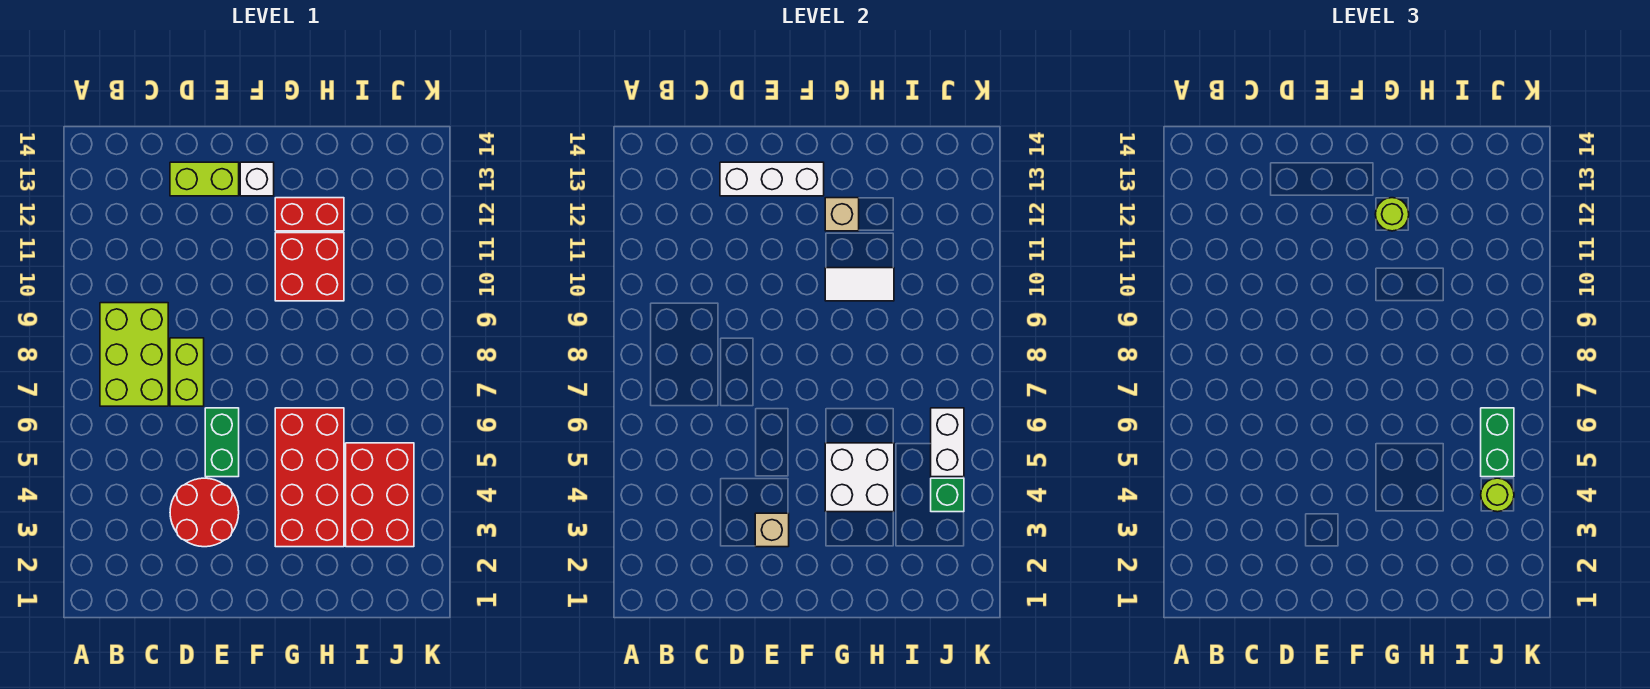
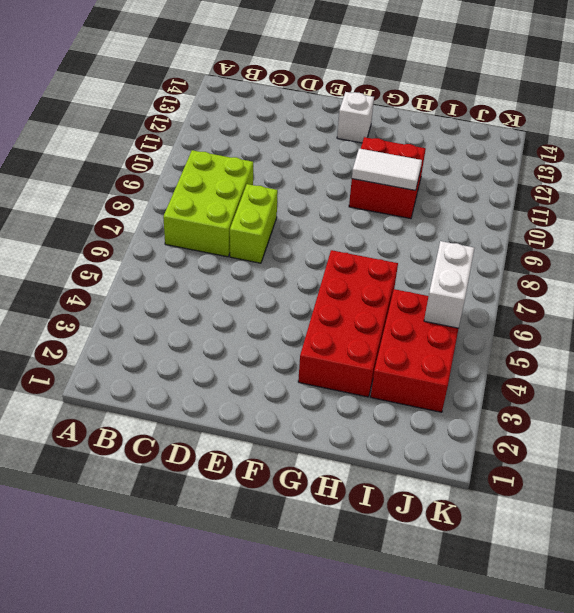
none -> red 2x2 round brick [170,478,239,547]
none -> lime 1x2 brick [170,162,239,196]
none -> green 1x2 brick [205,408,239,477]

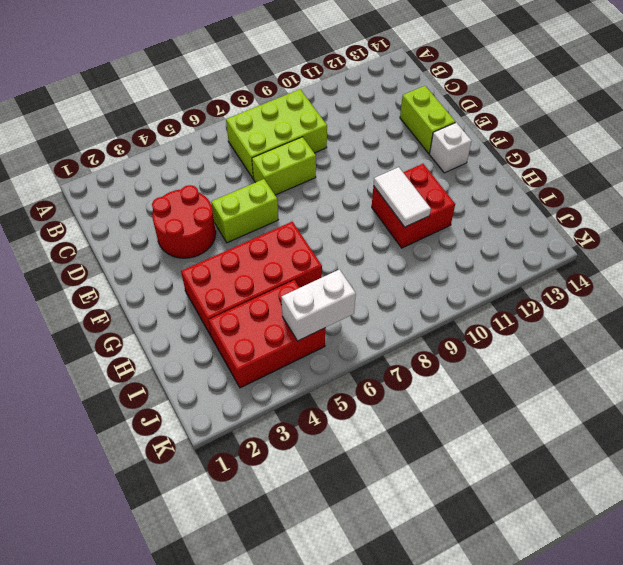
lime 1x2 brick [211,179,278,243] -> green 1x2 brick [205,408,239,477]
none -> red 1x2 brick [275,198,344,231]
none -> white 1x3 brick [720,162,824,196]
none -> tan 1x1 brick [755,513,789,547]

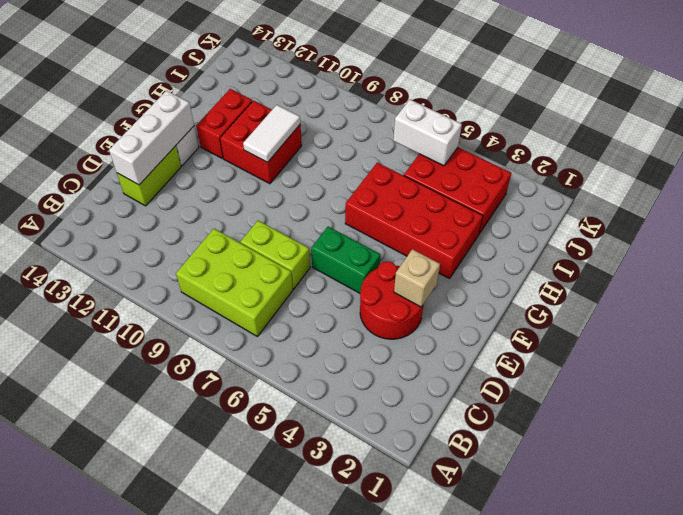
none -> white 2x2 brick [825,443,894,512]
none -> tan 1x1 brick [825,198,859,231]
none -> green 1x1 brick [931,478,964,512]

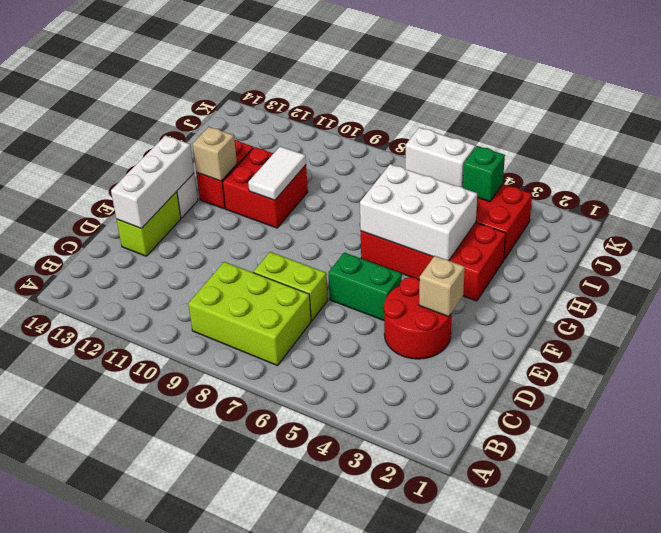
white 2x3 brick [360,164,477,260] -> white 2x2 brick [825,443,894,512]
none -> lime 1x1 round brick [1375,198,1409,231]
none -> lime 1x1 round brick [1481,478,1514,512]
none -> green 1x2 brick [1481,408,1514,477]

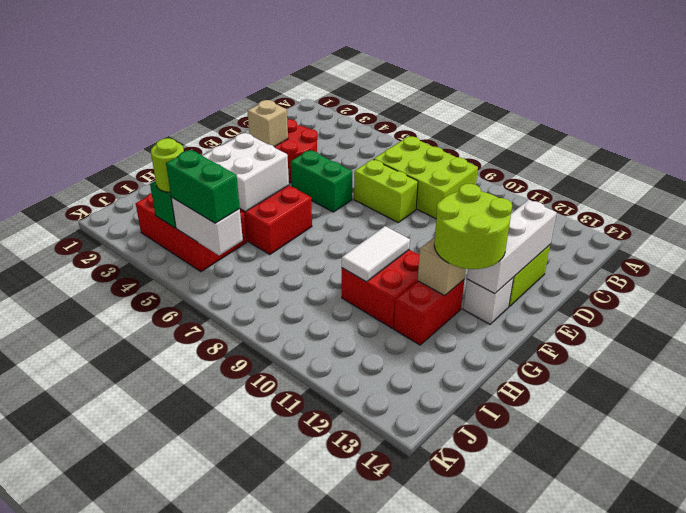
lime 2x2 round brick [434,184,512,269] -> lime 1x1 round brick [1375,198,1409,231]

